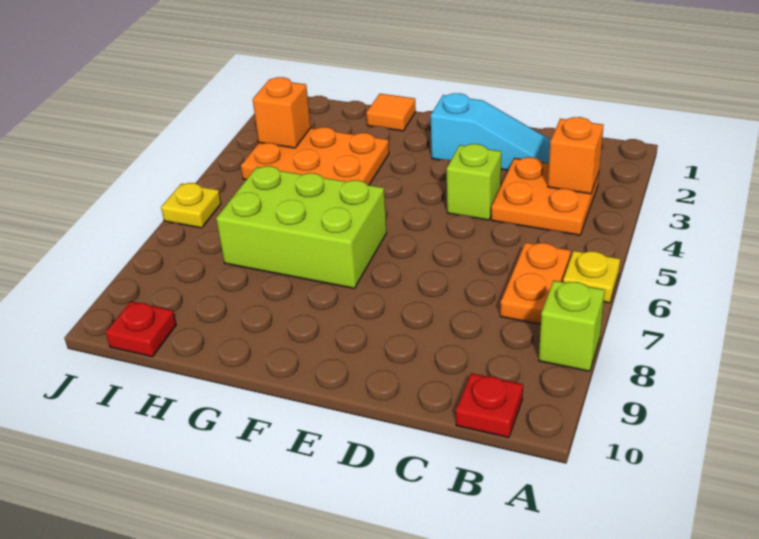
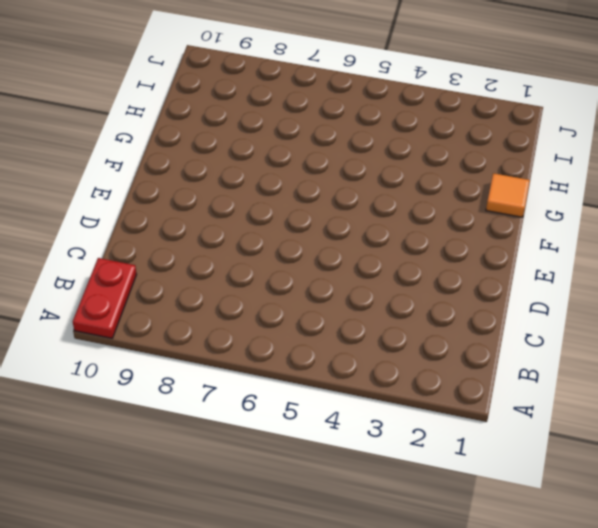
red 1x2 plate [73,258,137,338] -> red 1x1 plate [456,373,523,438]
none -> yellow 1x1 plate [563,251,620,303]
none -> lime 1x1 brick [539,281,605,371]
none -> orange 2x2 plate [491,157,599,235]

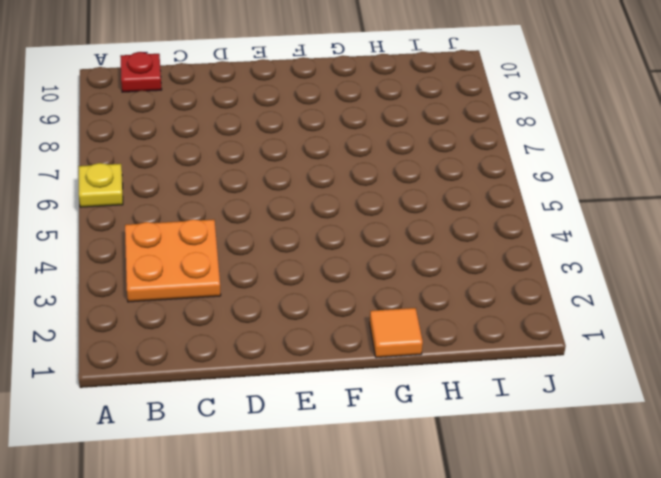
none -> lime 1x1 brick [539,281,605,371]
none -> orange 1x2 plate [500,242,571,324]
none -> cyan 1x3 slope [431,93,551,170]

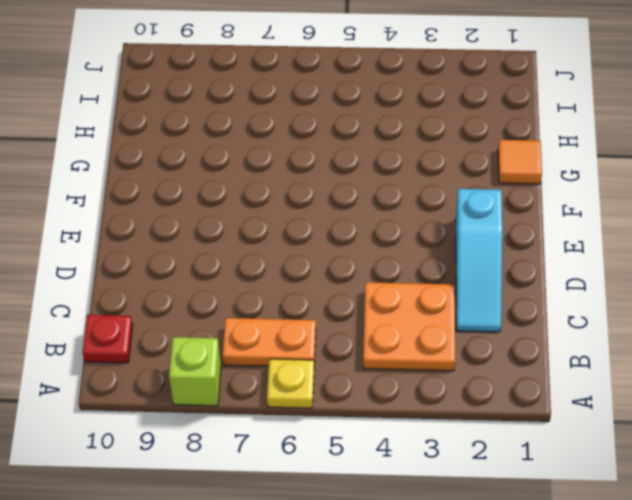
none -> lime 1x1 brick [447,144,501,220]
none -> lime 2x3 brick [216,166,387,288]
none -> orange 2x3 plate [241,127,389,185]

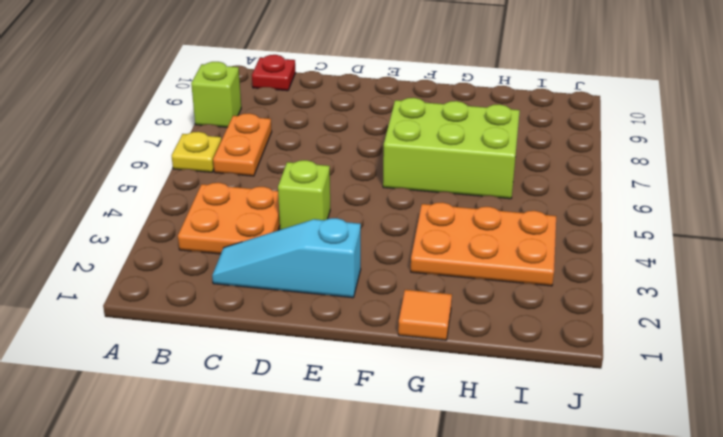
none -> red 1x1 plate [106,301,176,357]
none -> yellow 1x1 plate [161,183,221,228]
none -> orange 1x1 brick [548,117,603,194]

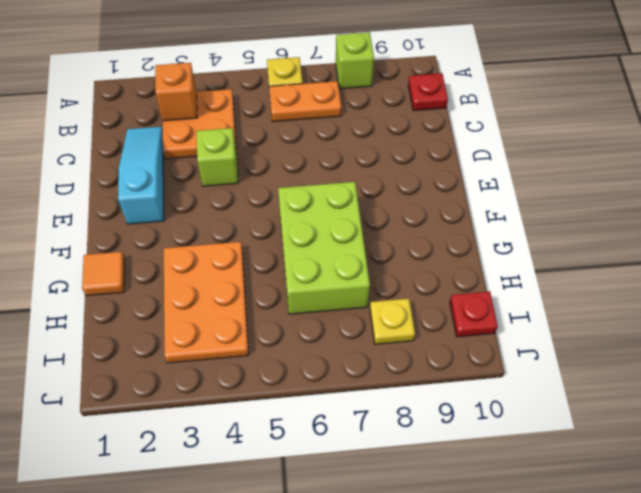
yellow 1x1 plate [370,299,415,344] -> yellow 1x1 plate moved to [161,183,221,228]
none -> orange 1x1 brick [253,77,311,148]

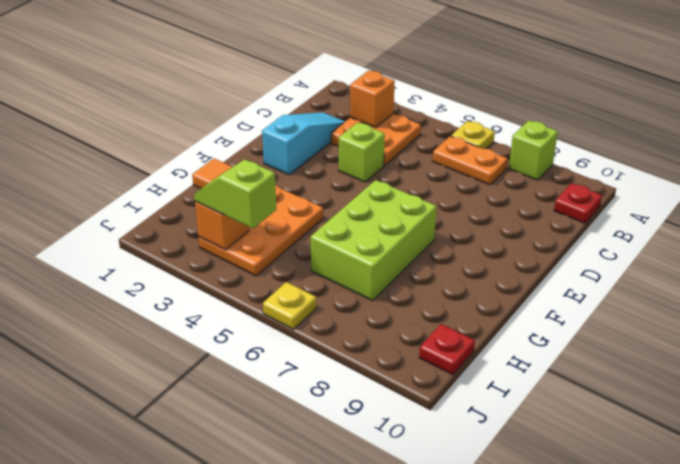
lime 1x2 slope [194,159,276,229] -> none

